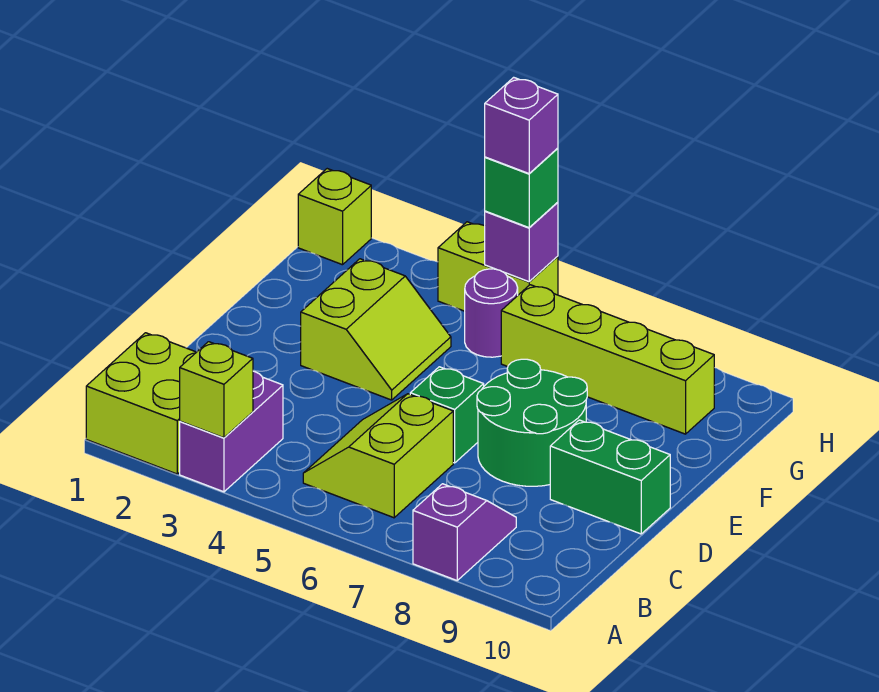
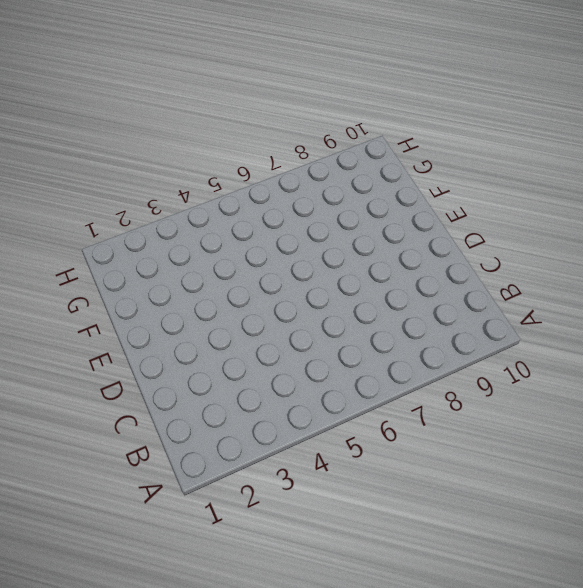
none -> lime 2x2 brick [86,333,196,474]
none -> purple 1x2 brick [180,371,283,492]
none -> purple 1x2 slope [413,484,516,580]

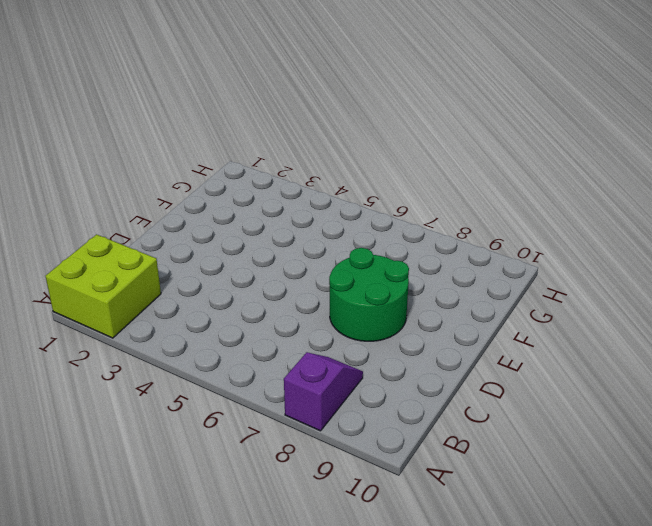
none -> purple 1x2 brick [180,371,283,492]
none -> lime 2x2 slope [303,394,453,518]
none -> green 1x1 brick [410,367,484,463]

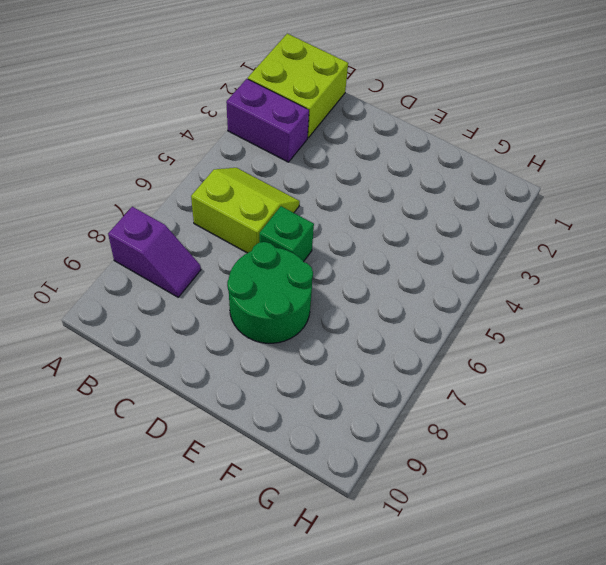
none -> green 1x2 brick [550,420,670,534]
none -> lime 2x2 slope [301,259,451,400]
none -> purple 1x1 round brick [465,269,518,357]

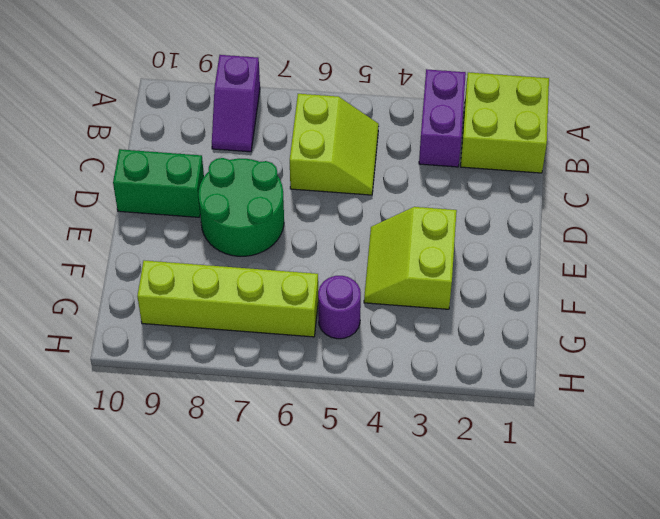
none -> green 1x1 brick [410,367,484,463]
none -> lime 1x1 brick [298,169,371,265]
none -> lime 1x2 brick [438,222,558,311]

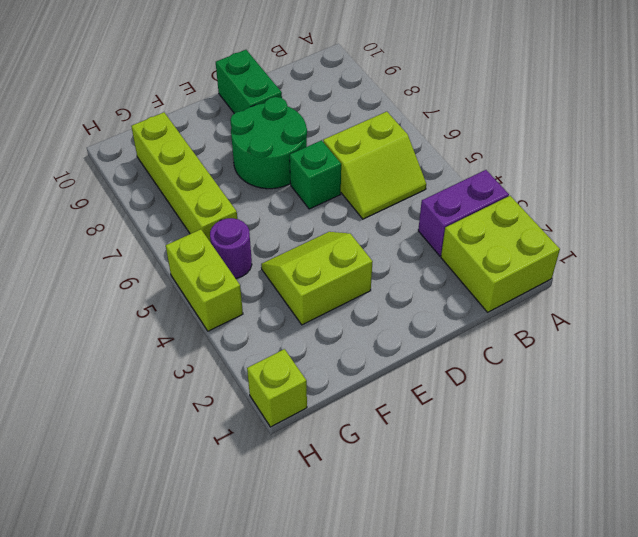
none -> purple 1x2 slope [413,484,516,580]
none -> lime 1x1 brick [180,342,253,438]
none -> purple 1x1 brick [485,202,558,282]

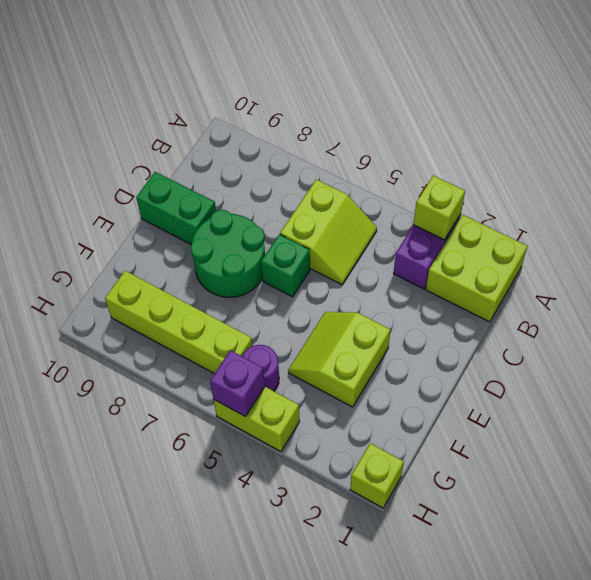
none -> purple 1x2 slope [413,484,516,580]
none -> green 1x1 brick [485,148,558,228]
none -> purple 1x1 brick [485,77,558,174]

